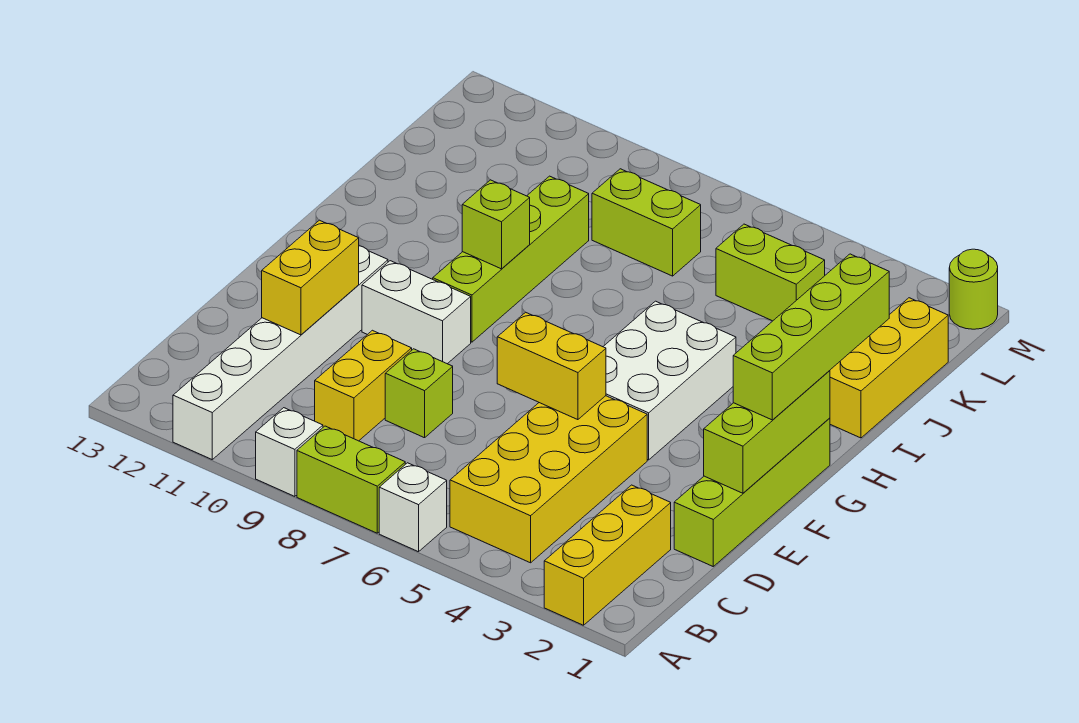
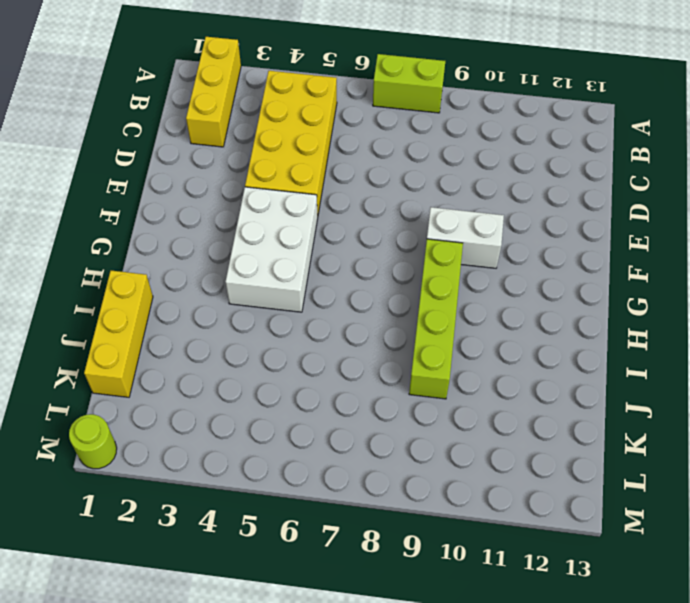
none -> white 1x1 brick [379,463,447,552]
none -> white 1x1 brick [256,408,323,496]
none -> white 1x6 brick [173,246,388,459]

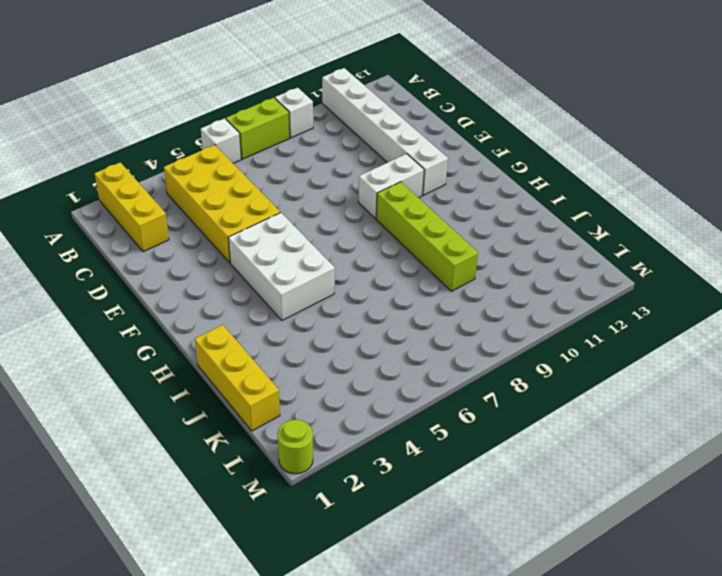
none -> yellow 1x2 brick [315,330,412,441]
none -> lime 1x4 brick [674,418,830,566]
none -> lime 1x1 brick [385,349,453,438]

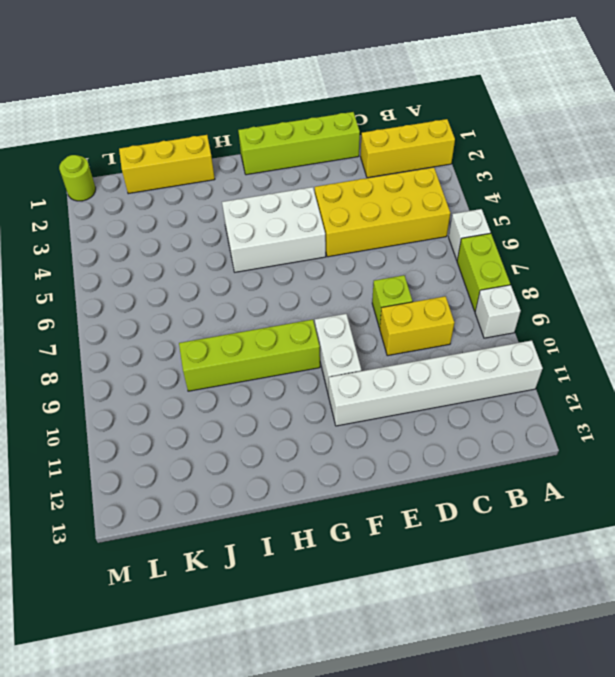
none -> lime 1x2 brick [716,224,825,321]
none -> lime 1x2 brick [592,169,701,276]
none -> yellow 1x2 brick [262,220,359,335]

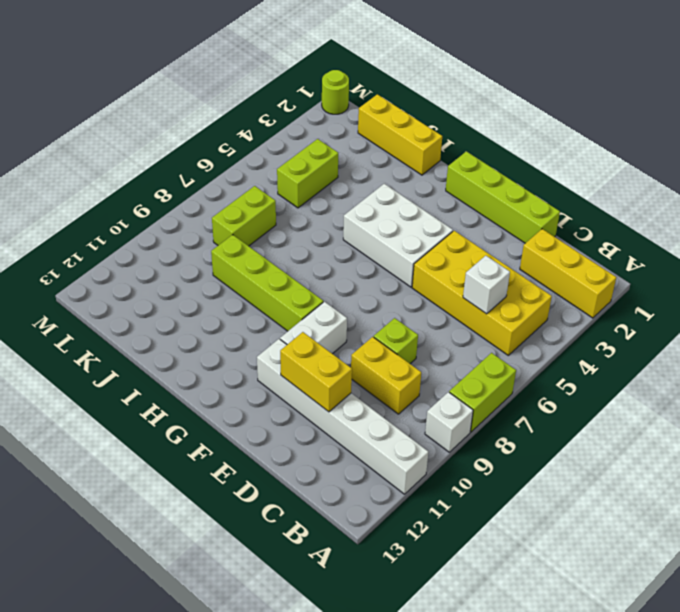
white 1x1 brick [463,256,510,314] -> white 1x1 brick moved to [379,463,447,552]
none -> lime 1x3 brick [704,371,830,493]
none -> yellow 1x2 brick [497,312,606,420]
none -> lime 1x1 brick [462,180,530,269]

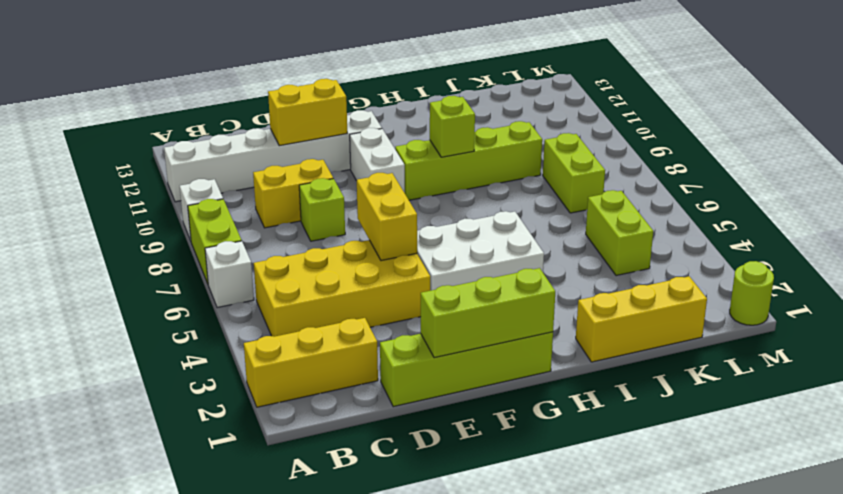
none -> lime 1x4 brick [733,254,889,420]

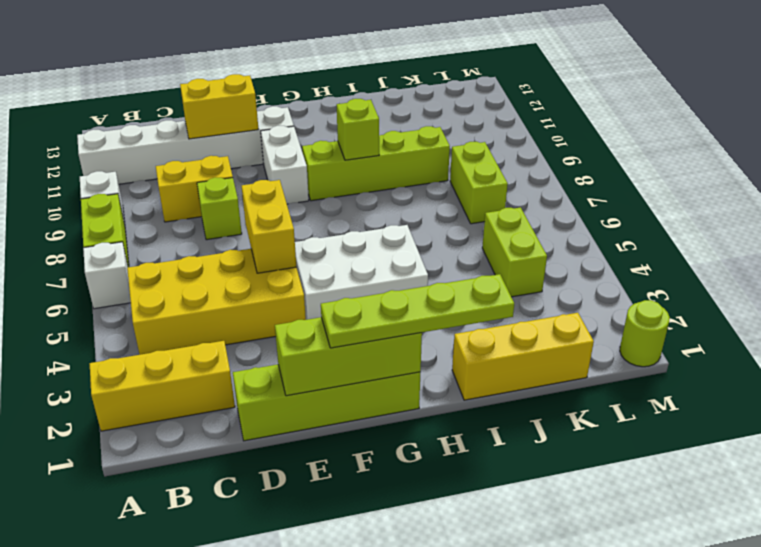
lime 1x4 plate [321,274,514,348] -> lime 1x4 brick [733,254,889,420]

